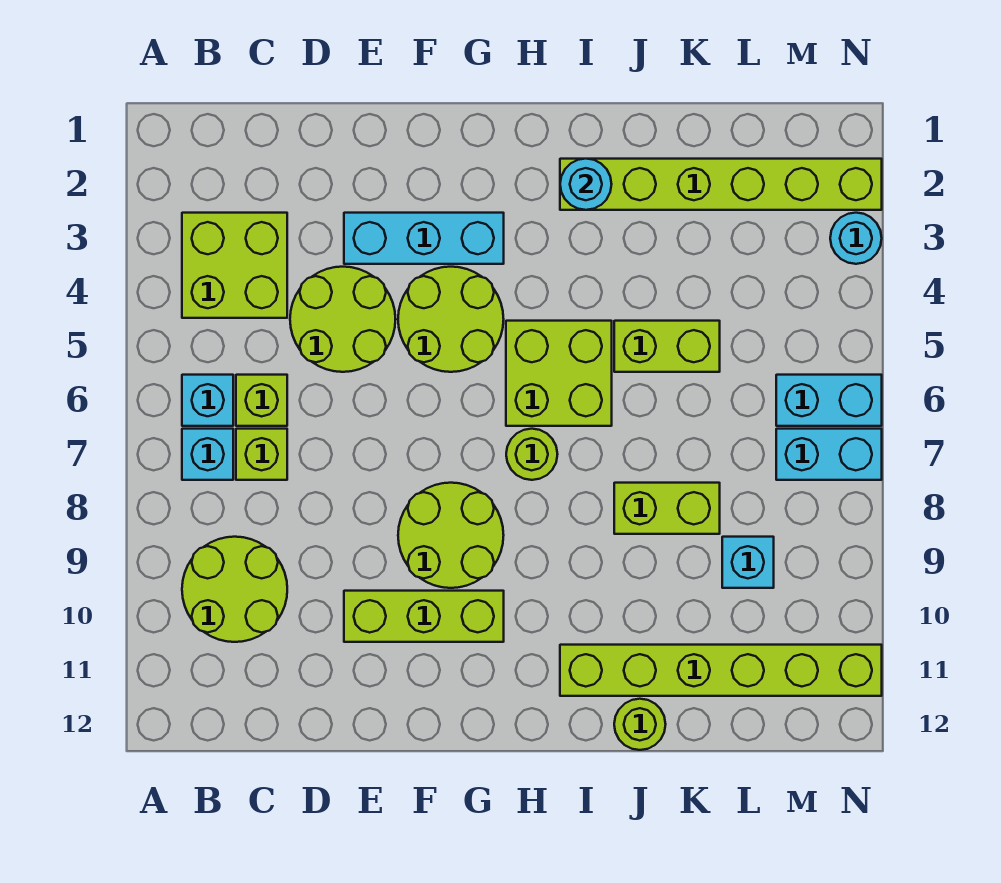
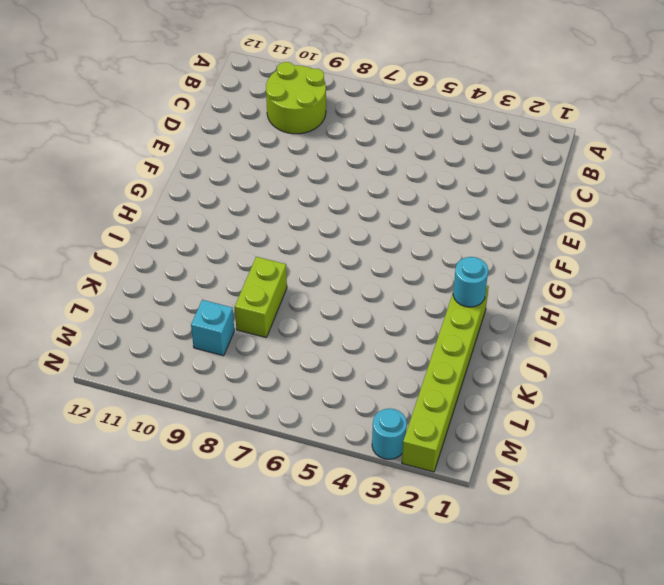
none -> lime 2x2 brick [182,213,287,318]
none -> cyan 1x1 brick [182,375,233,426]
none -> cyan 1x1 brick [182,429,233,480]

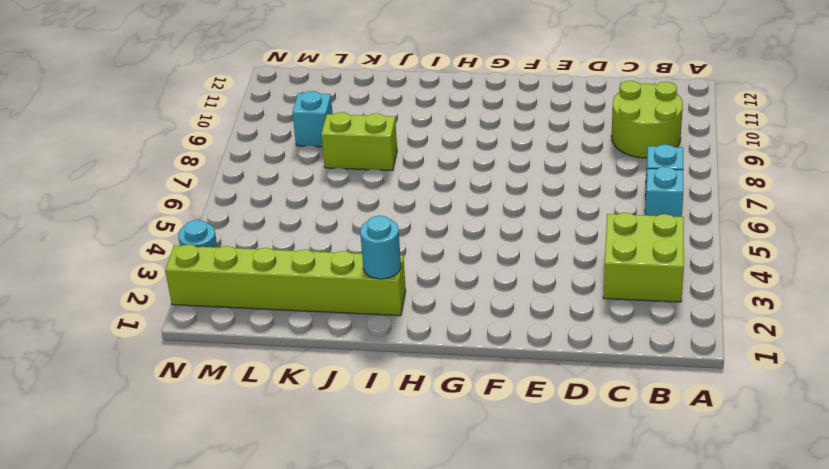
none -> lime 1x1 brick [236,375,287,426]
none -> lime 1x1 brick [236,429,287,480]
none -> lime 2x2 round brick [290,267,396,372]

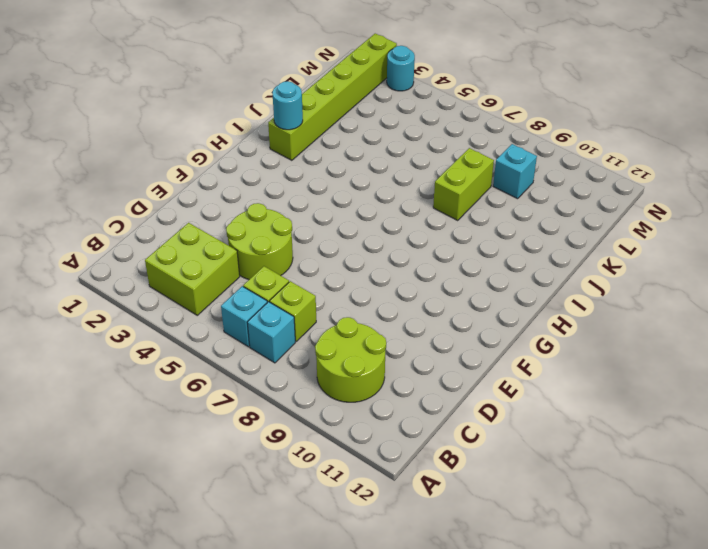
none -> cyan 1x3 brick [344,213,504,264]
none -> lime 1x3 brick [344,591,504,642]
none -> lime 2x2 round brick [398,267,504,372]

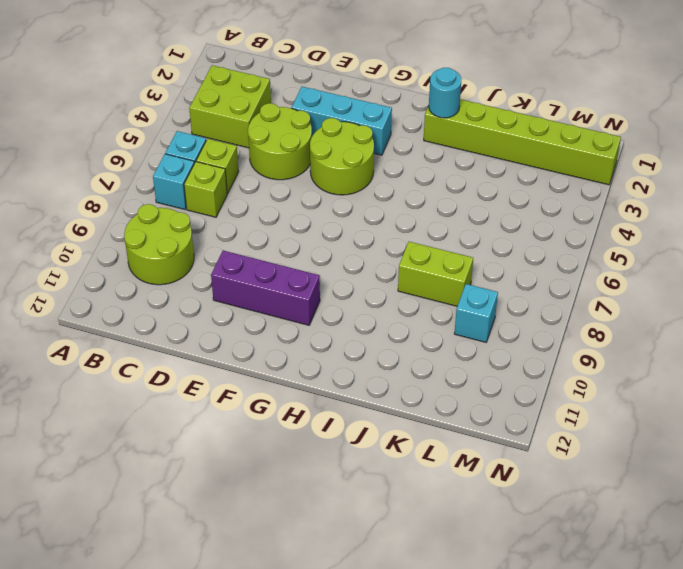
purple 1x3 brick [211,251,320,325] -> lime 1x3 brick [344,591,504,642]
none -> lime 2x2 round brick [398,483,504,588]
none -> lime 2x2 brick [506,321,612,426]
none -> lime 1x1 round brick [506,429,558,480]

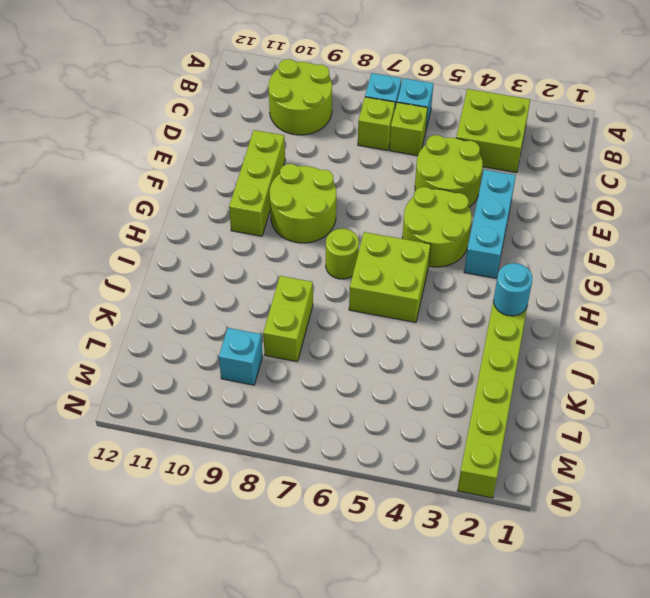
none -> lime 1x6 brick [560,645,882,696]
none -> lime 1x2 brick [614,321,720,372]
none -> lime 1x1 round brick [614,699,666,750]

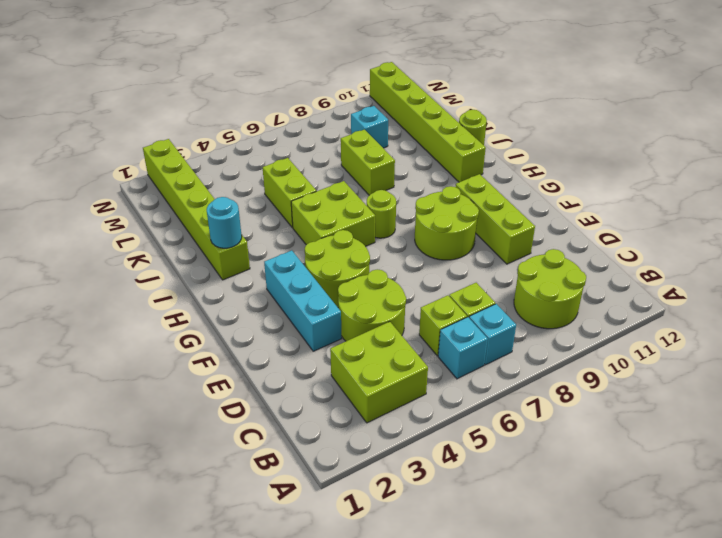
none -> cyan 1x2 brick [776,375,882,426]
none -> cyan 1x2 brick [776,429,882,480]
none -> cyan 1x1 round brick [830,213,882,264]

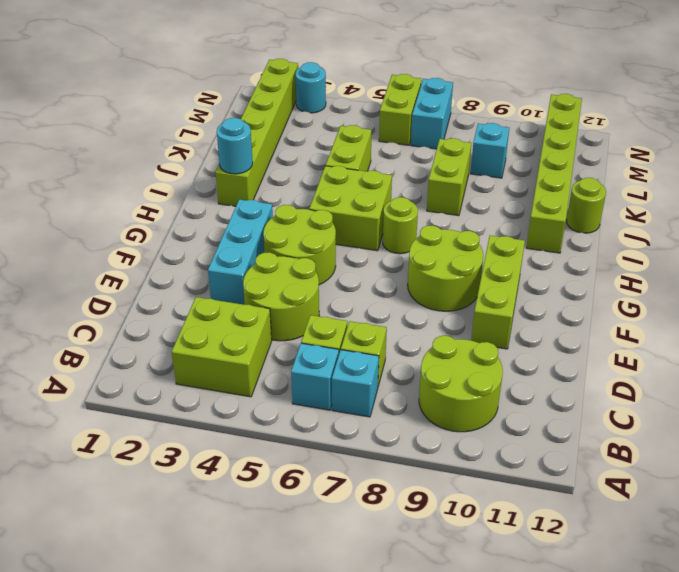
lime 1x2 brick [379,74,422,145] -> cyan 1x2 brick [776,375,882,426]

